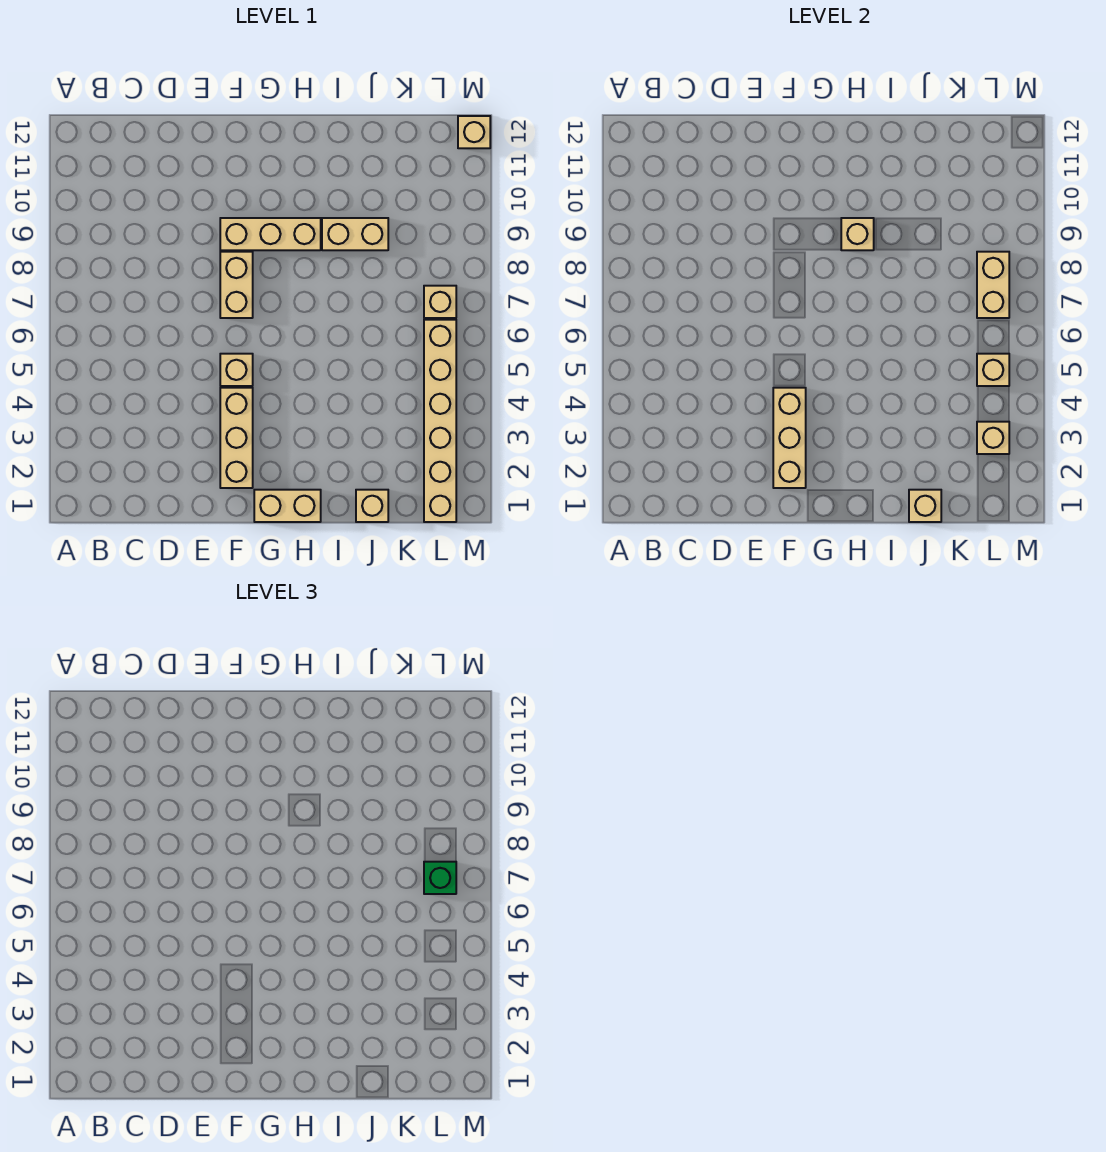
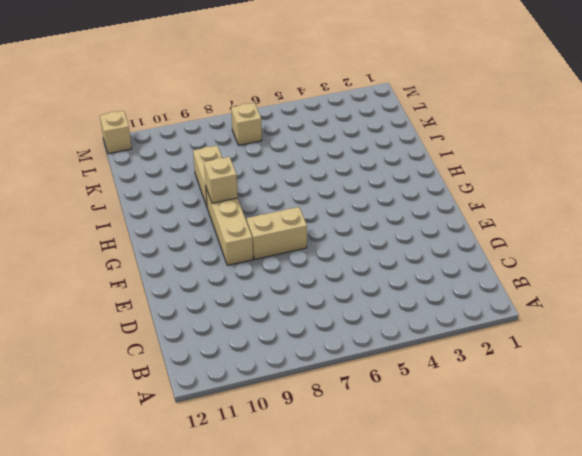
none -> tan 1x3 brick [220,388,253,488]
none -> tan 1x1 brick [220,354,253,386]
none -> tan 1x2 brick [254,490,321,522]

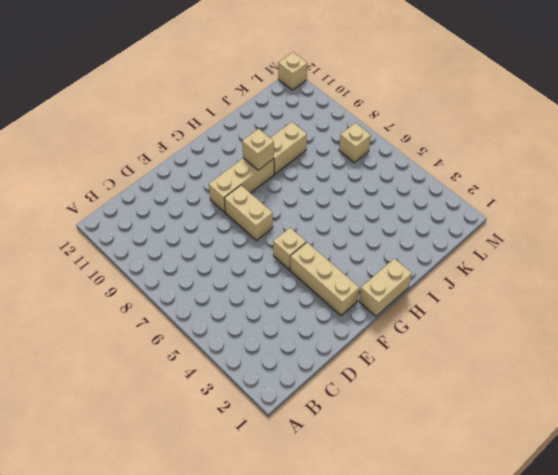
none -> tan 1x1 brick [356,490,388,522]
none -> tan 1x6 brick [424,320,456,522]
none -> tan 1x3 brick [773,388,806,488]

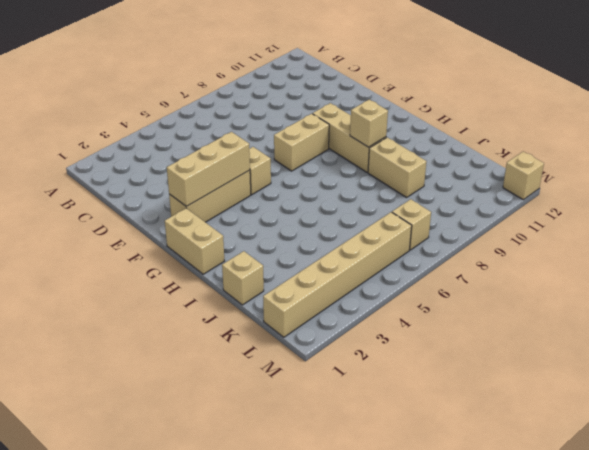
none -> tan 1x1 brick [909,490,941,522]
none -> tan 1x1 brick [977,422,1009,454]
none -> tan 1x1 brick [977,354,1009,386]

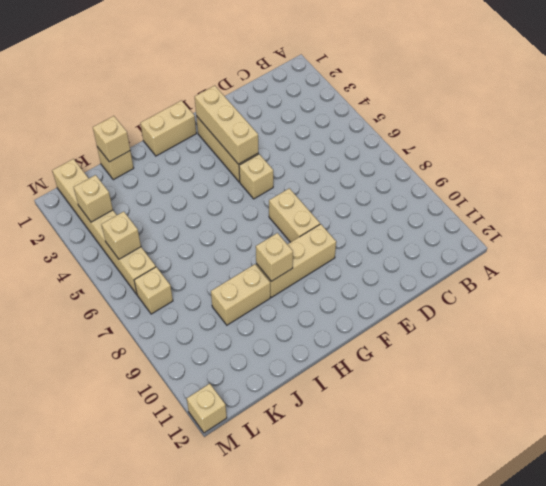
none -> tan 1x2 brick [977,252,1009,318]
none -> green 1x1 brick [424,862,456,894]

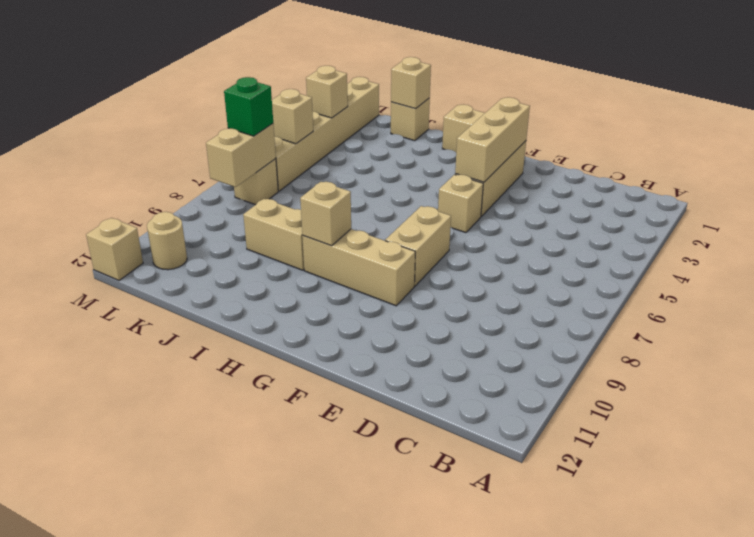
tan 1x1 round brick [147,212,187,270] -> none

